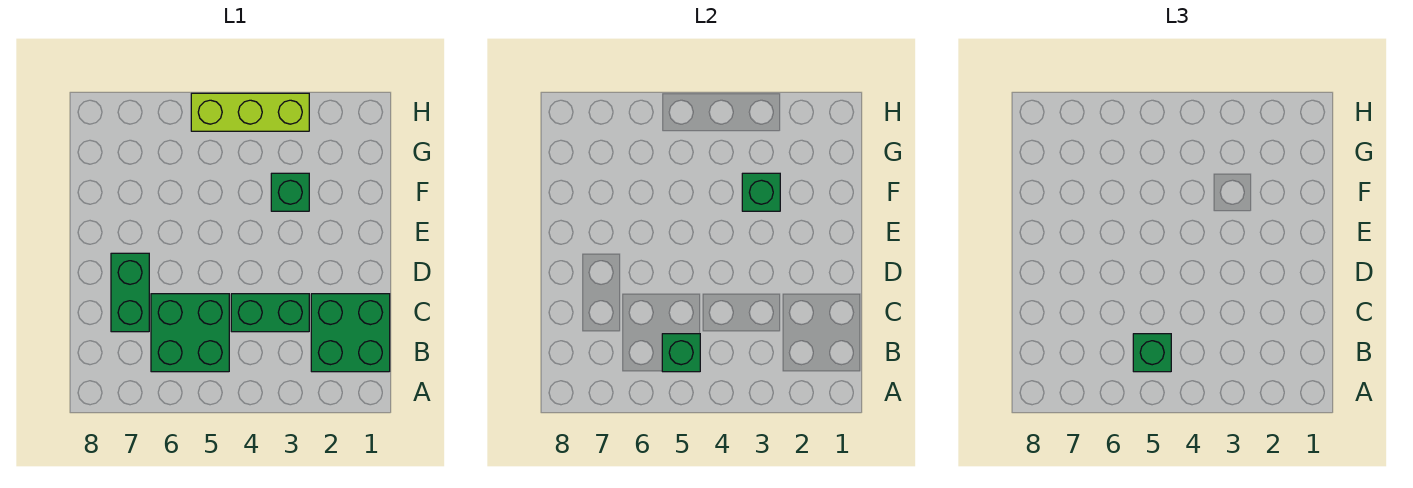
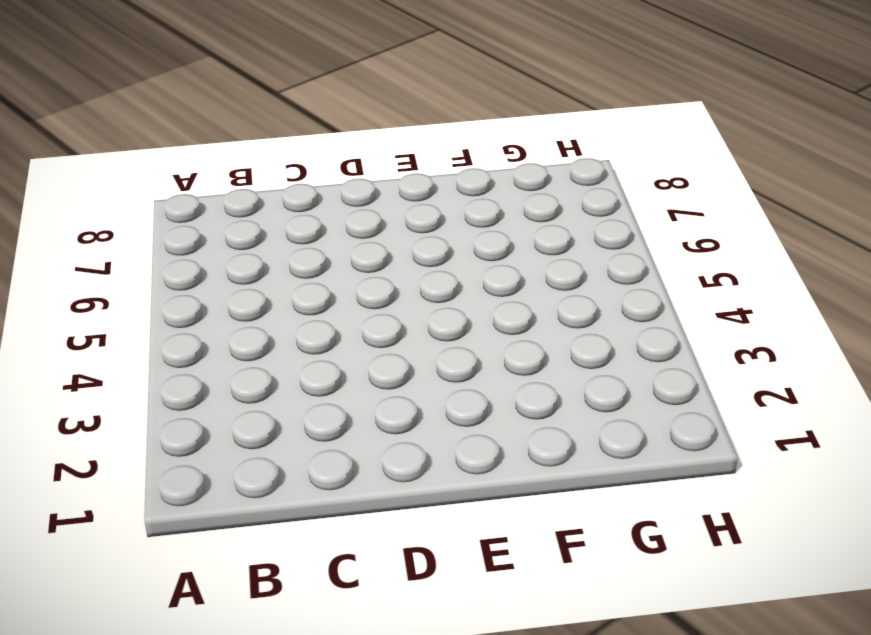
none -> green 2x2 brick [311,294,390,372]
none -> green 2x2 brick [151,294,229,372]

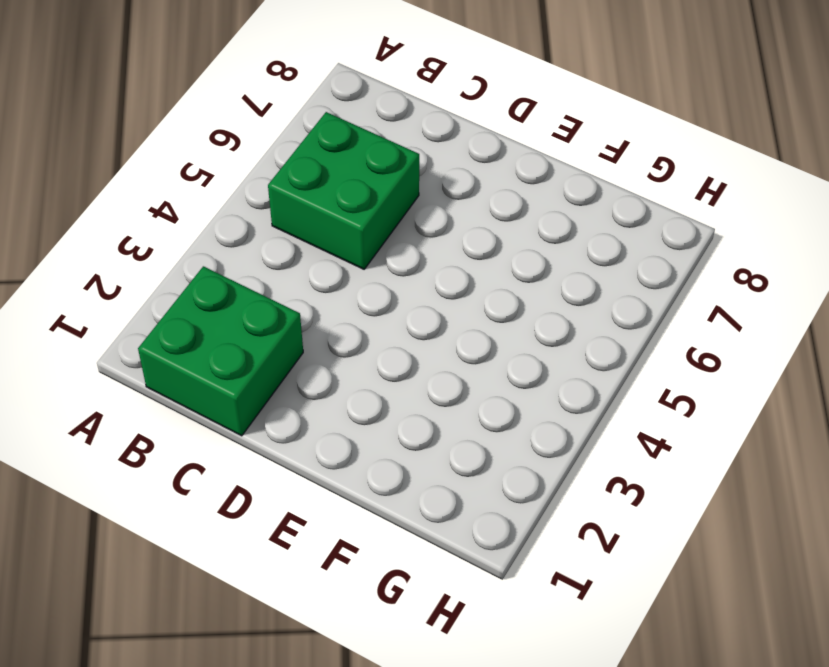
none -> green 1x2 brick [231,294,309,332]
none -> green 1x2 brick [111,253,149,332]

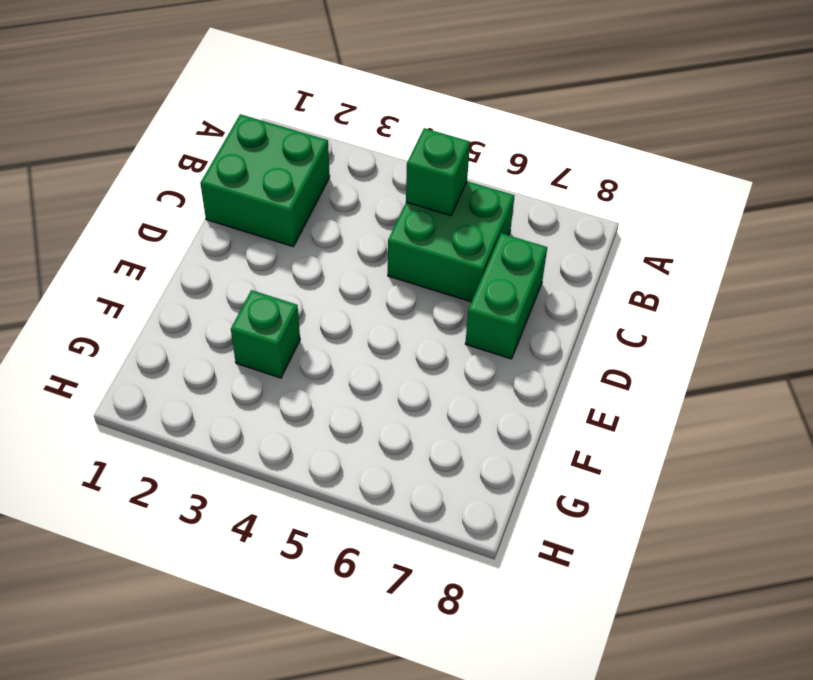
none -> green 1x2 brick [231,294,309,332]
none -> lime 1x3 brick [191,93,309,131]

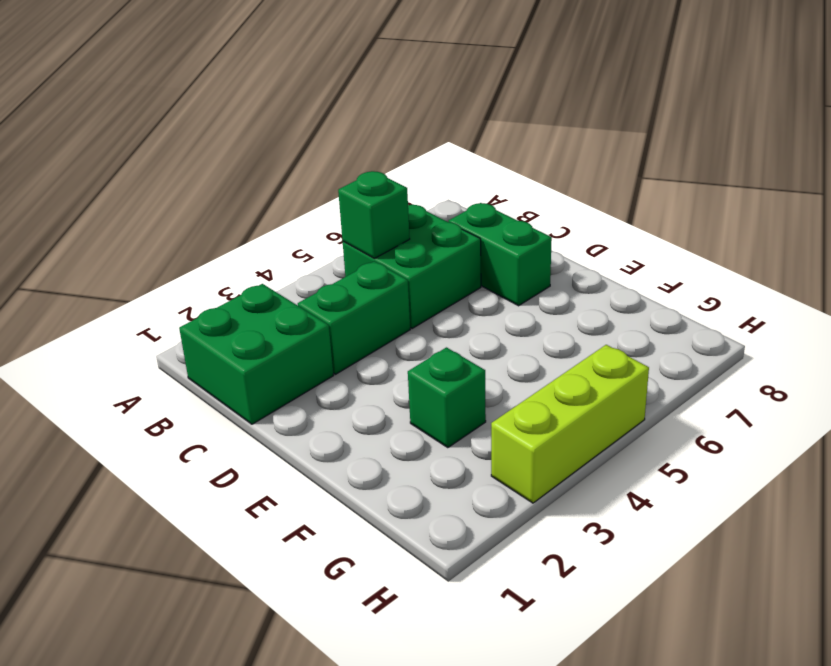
none -> green 1x1 brick [742,173,780,211]
none -> green 1x1 brick [1133,334,1171,372]

